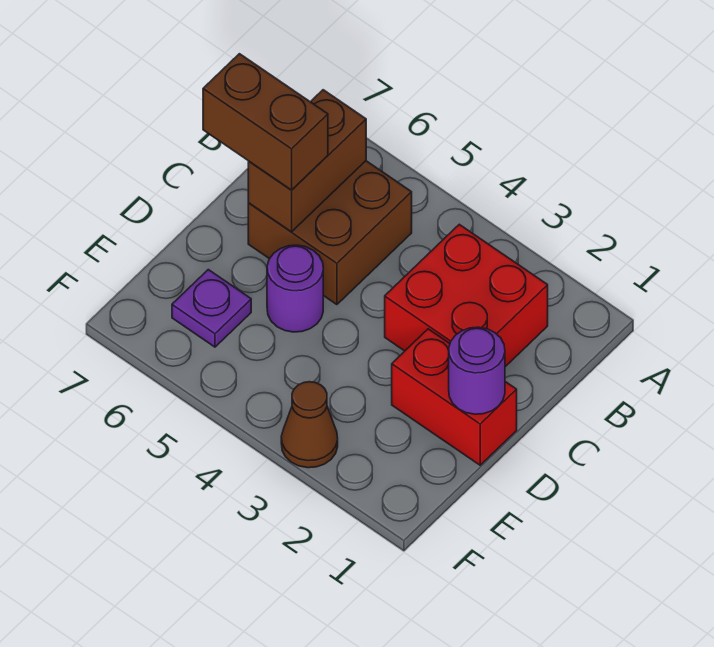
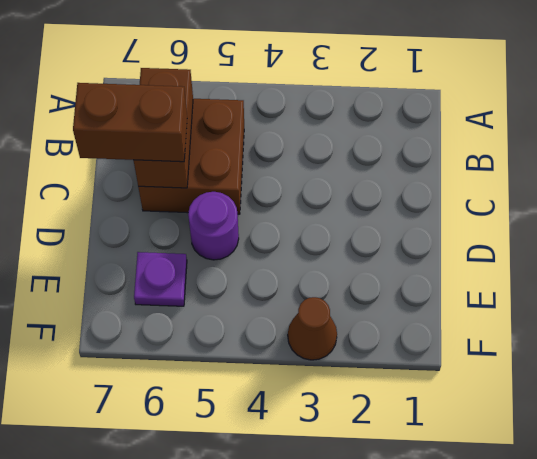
none -> red 2x2 brick [385,224,548,367]
none -> red 1x2 brick [392,329,517,465]

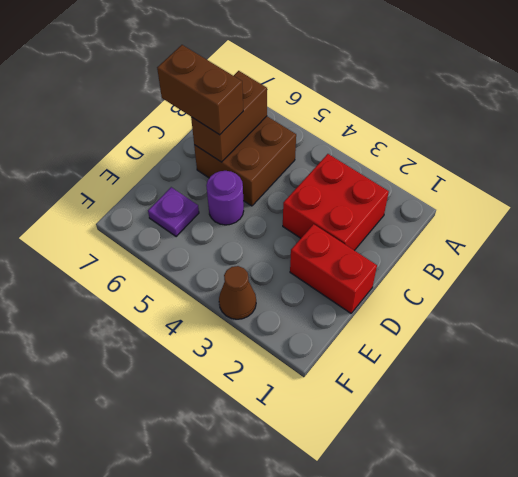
none -> purple 1x1 round brick [449,327,505,414]

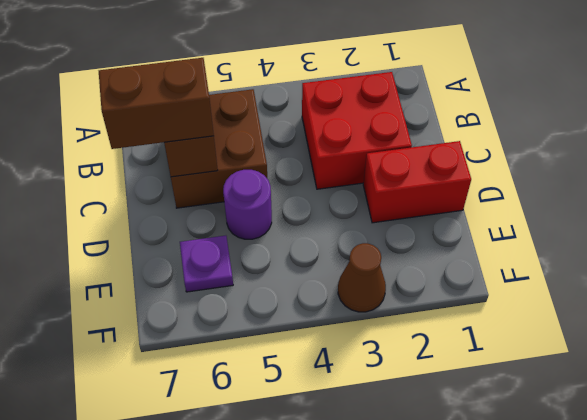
none -> purple 1x1 round brick [449,327,505,414]

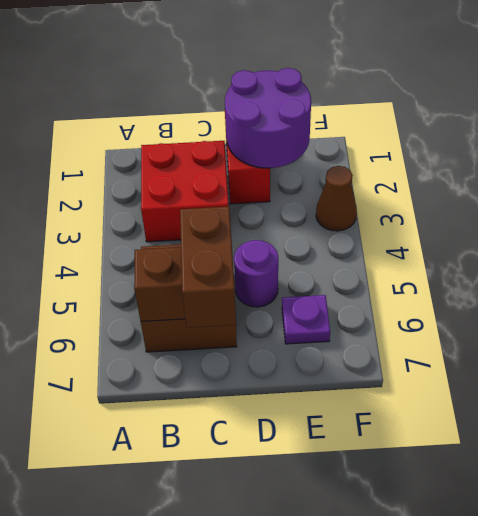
purple 2x2 round brick [225,68,311,168] -> purple 1x1 round brick [449,327,505,414]

